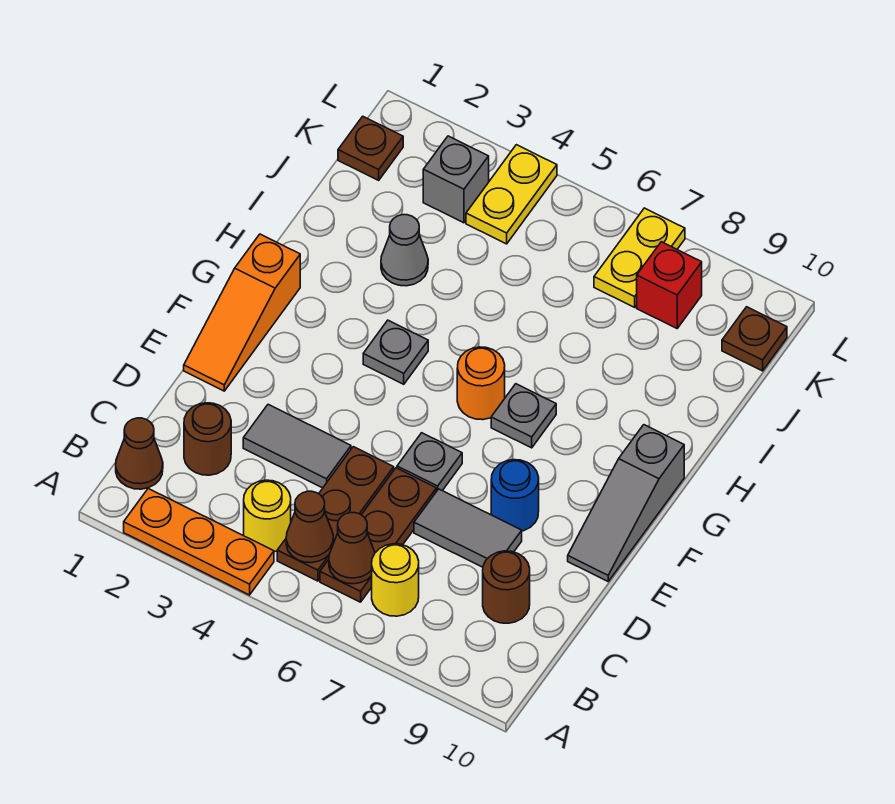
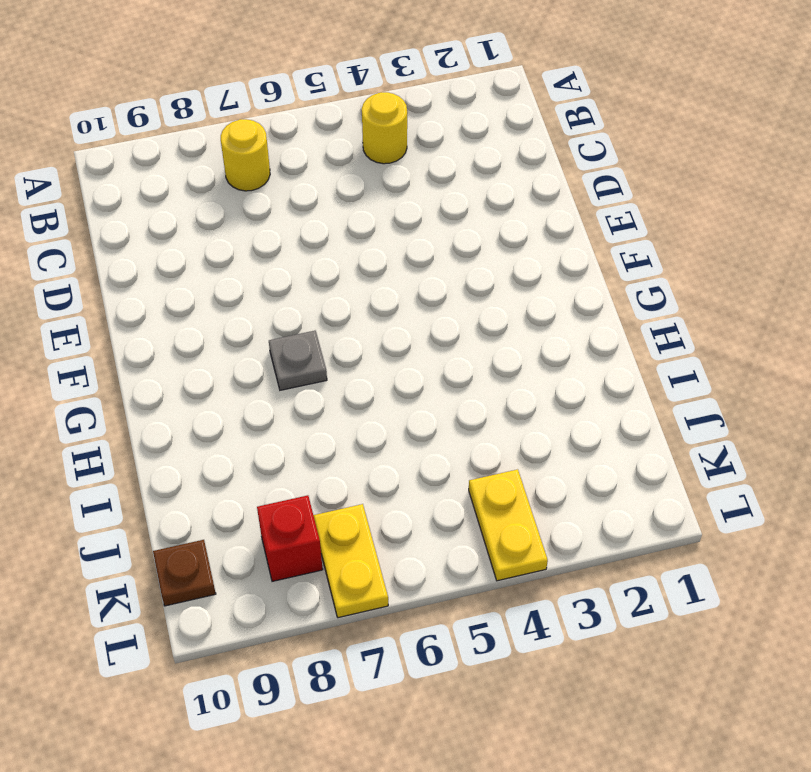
none -> orange 1x3 plate [124,489,274,595]
none -> brown 1x1 cone [116,418,163,489]
none -> brown 1x3 plate [277,447,394,581]

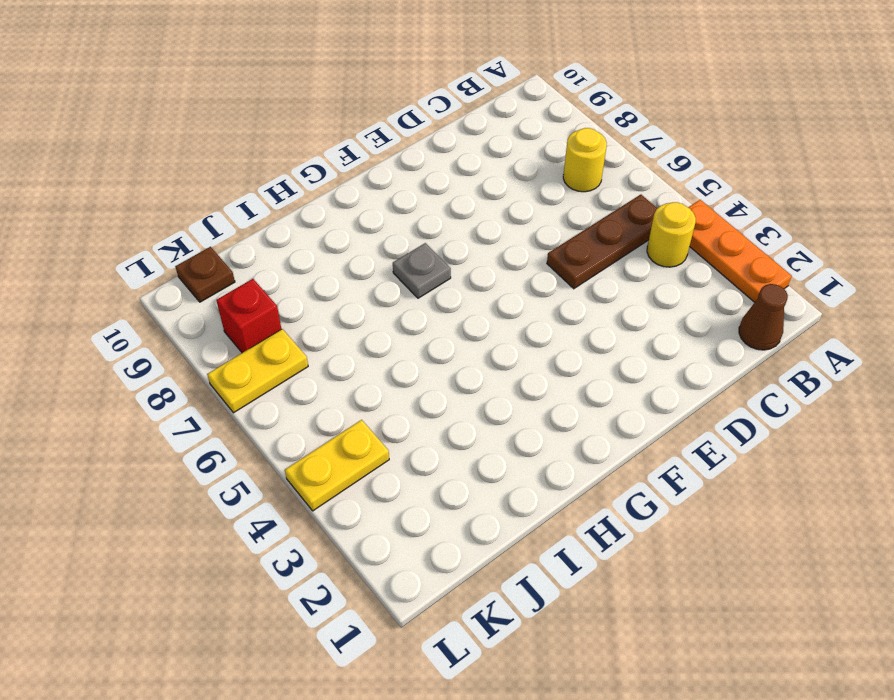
none -> brown 1x3 plate [320,468,436,602]
none -> brown 1x1 round brick [184,403,231,475]
none -> brown 1x1 round brick [483,551,530,623]

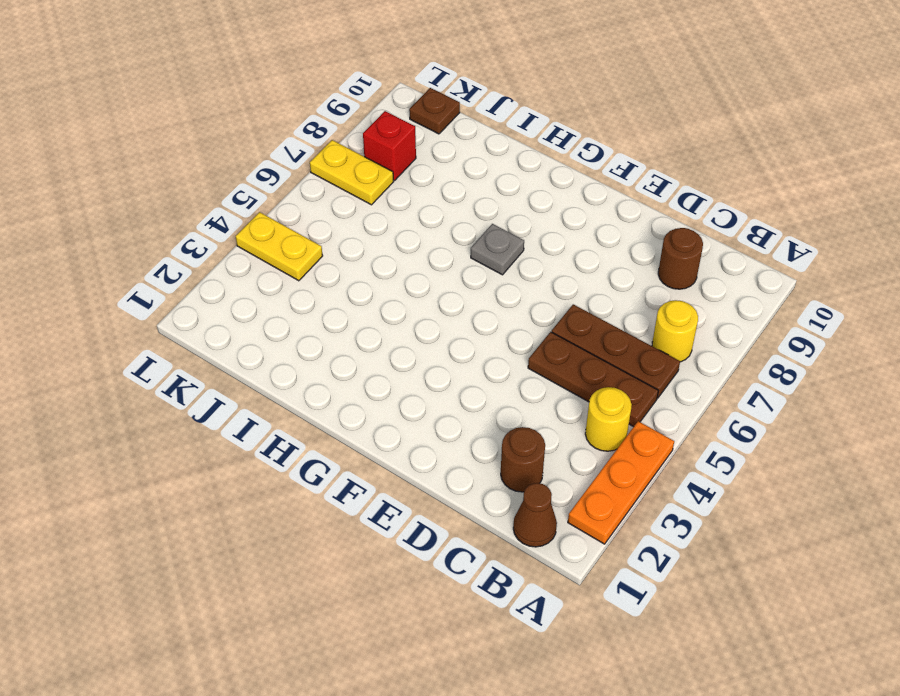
none -> grey 1x2 tile [243,404,351,488]
none -> grey 1x2 tile [414,489,522,567]
none -> orange 1x3 slope [184,234,300,391]

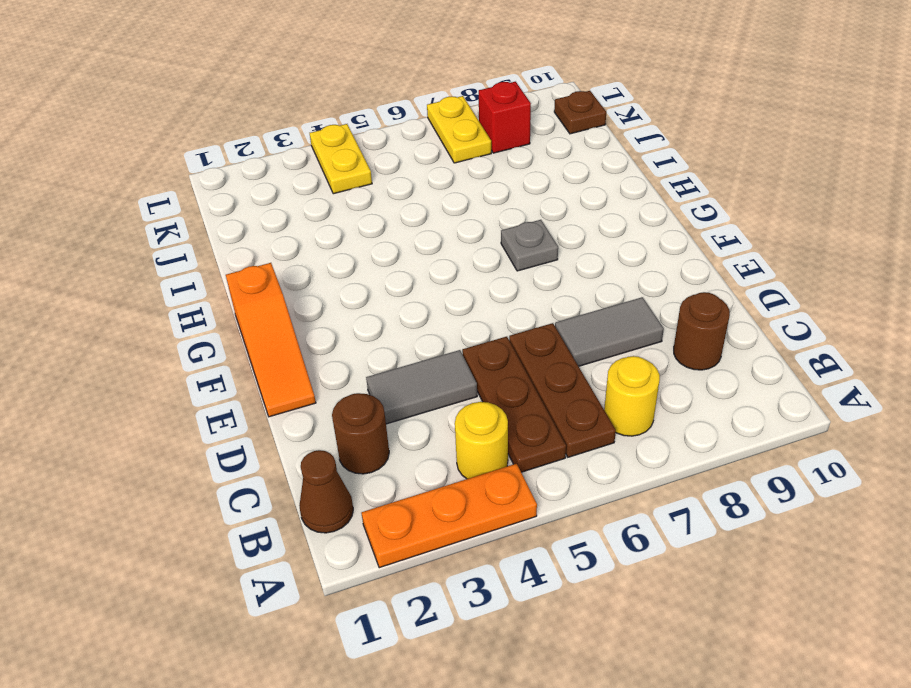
none -> grey 1x1 plate [397,433,462,491]
none -> blue 1x1 round brick [491,460,539,531]
none -> grey 1x3 slope [568,425,684,581]

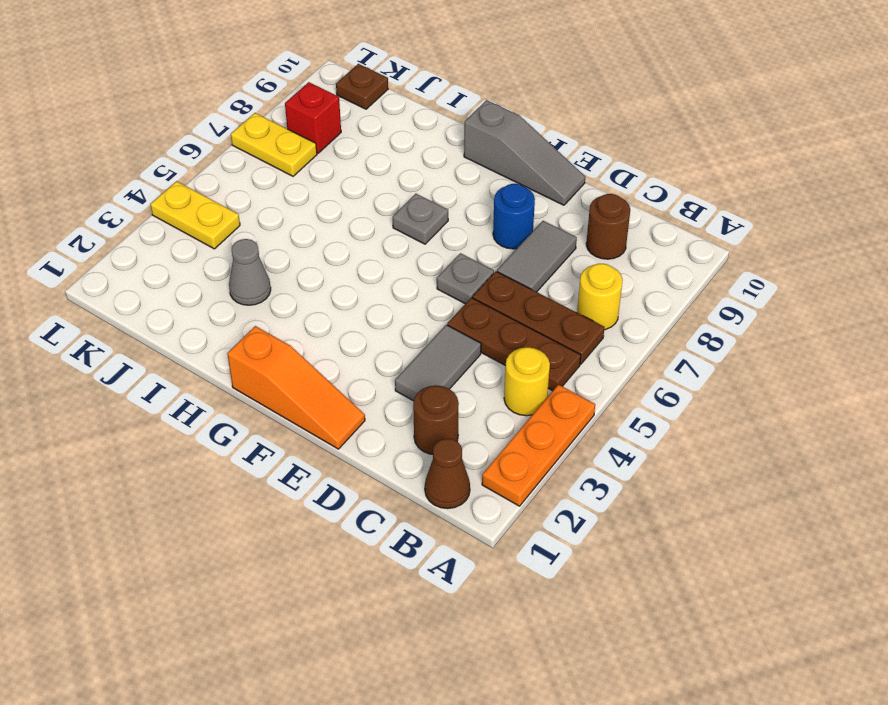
none -> grey 1x1 plate [363,320,428,384]
none -> orange 1x1 round brick [457,347,505,420]
none -> brown 1x1 plate [338,116,403,180]

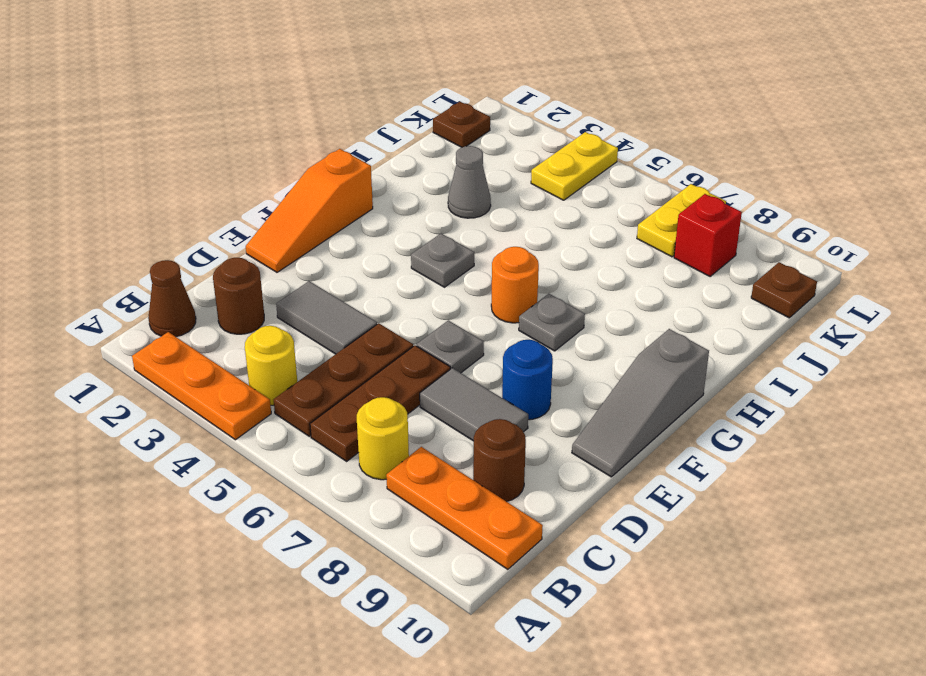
orange 1x3 plate [386,447,543,569] -> none
none -> grey 1x1 brick [423,136,489,223]
none -> brown 1x1 cone [286,491,333,563]
none -> brown 1x1 cone [329,513,375,584]

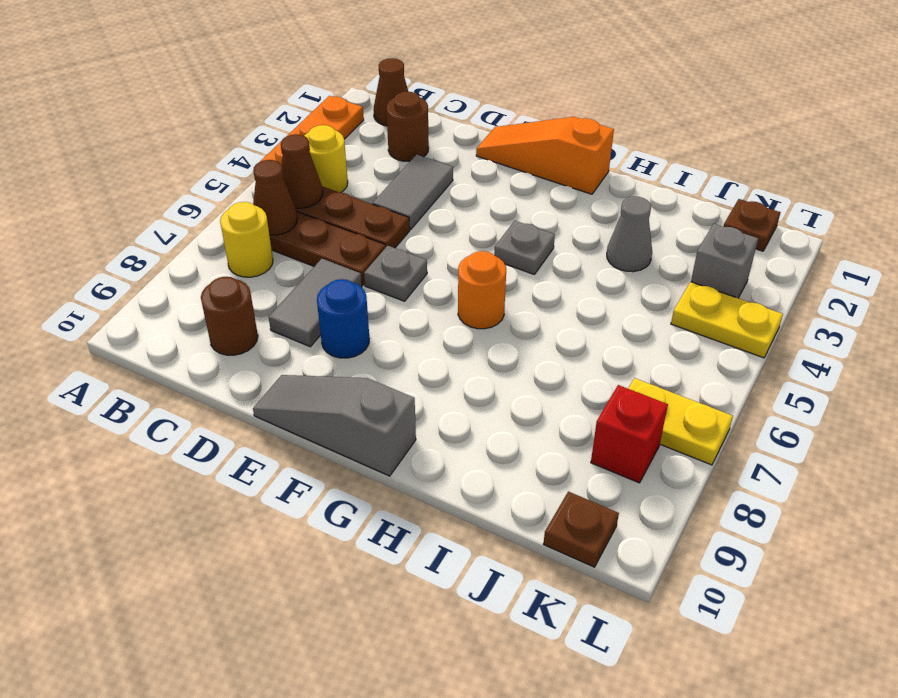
none -> grey 1x1 plate [491,384,556,448]

